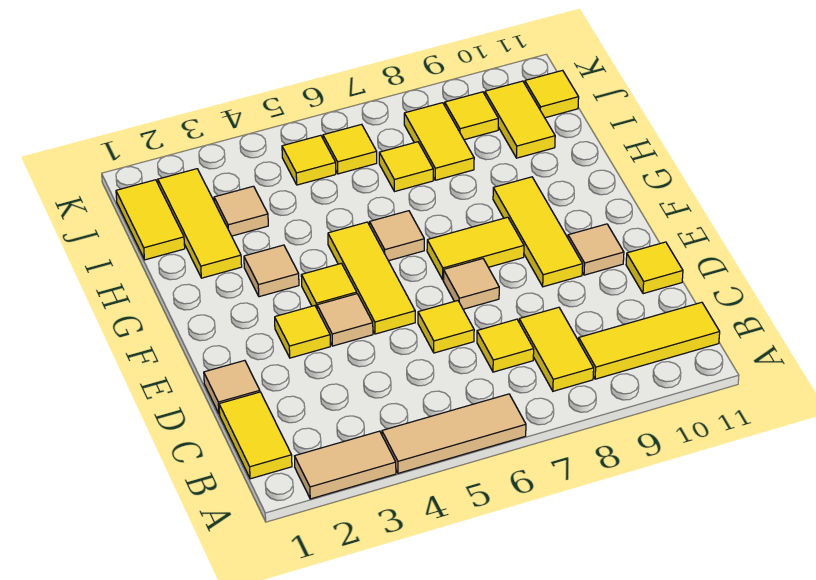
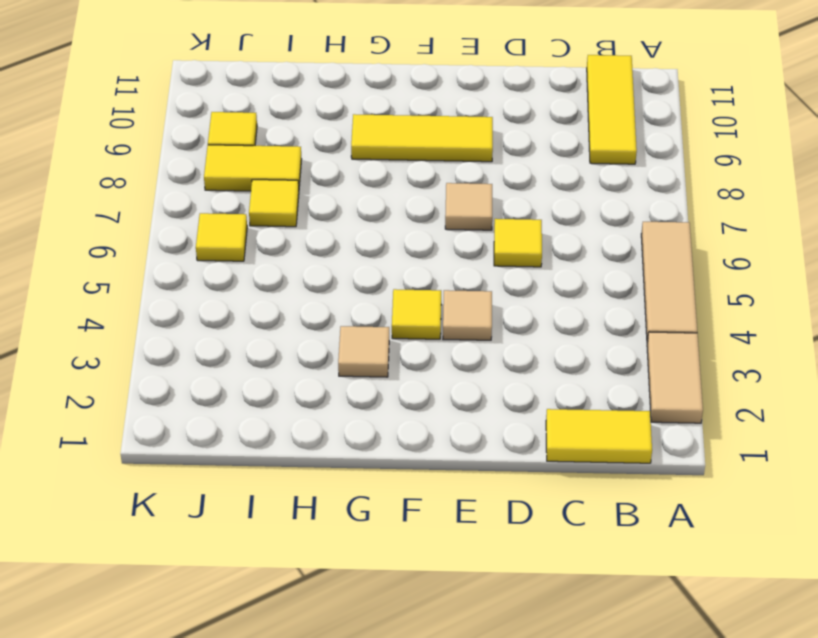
none -> yellow 1x2 tile [519,307,594,391]
none -> yellow 1x1 tile [477,319,534,372]
none -> tan 1x1 tile [204,360,260,414]

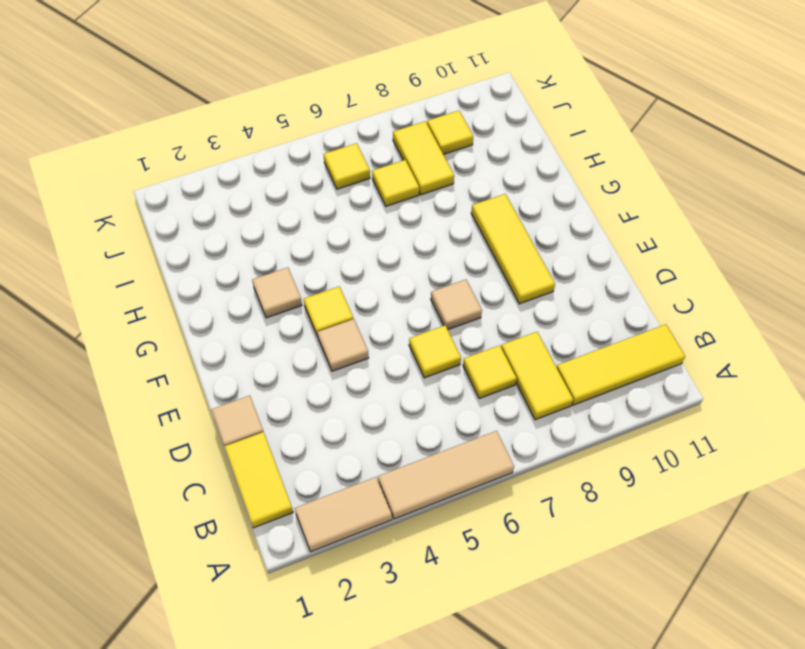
none -> yellow 1x1 tile [626,242,683,294]
none -> yellow 1x1 tile [275,306,330,358]
none -> yellow 1x3 tile [328,222,415,334]

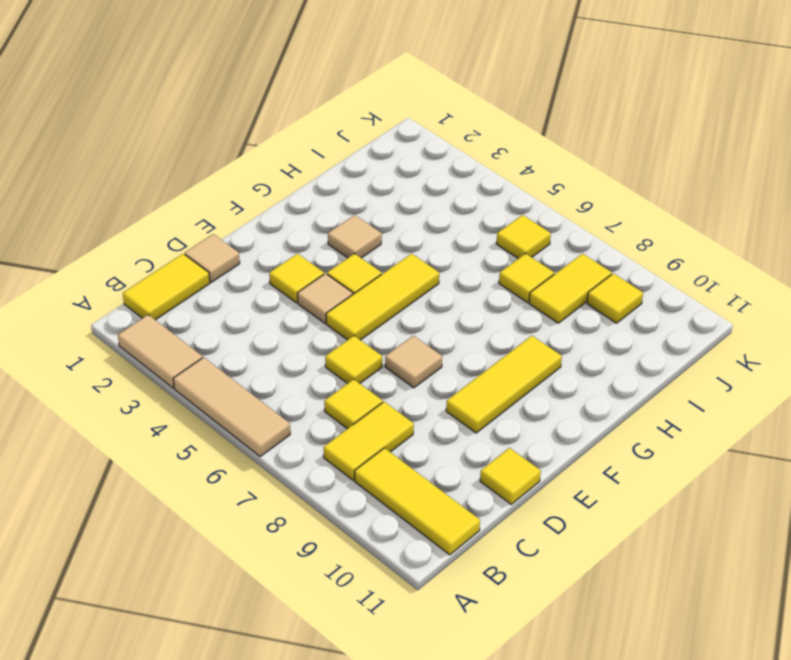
none -> tan 1x1 tile [568,224,624,275]
none -> yellow 1x2 tile [427,217,524,280]
none -> tan 1x1 tile [370,211,424,261]

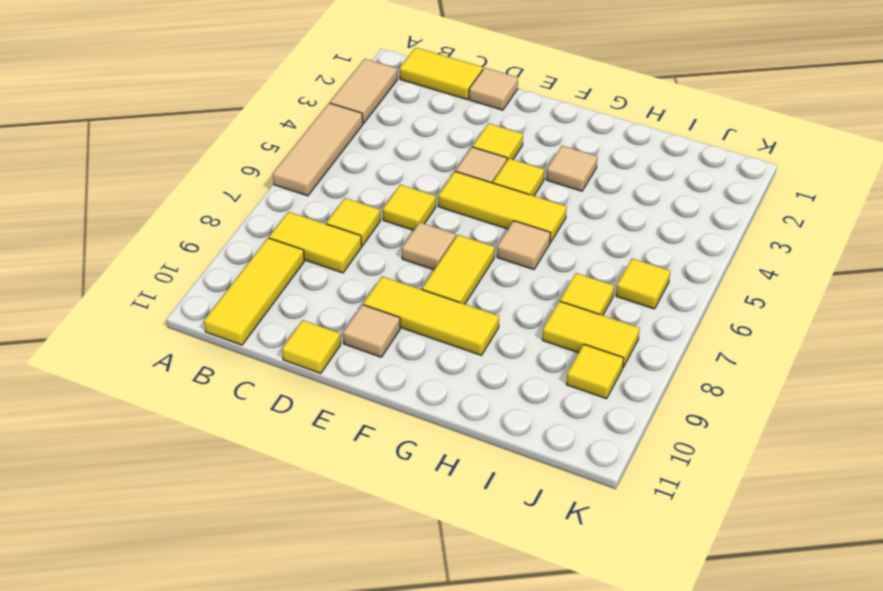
none -> yellow 1x3 tile [158,169,242,278]
none -> yellow 1x2 tile [116,180,185,260]
none -> tan 1x1 tile [214,186,268,236]

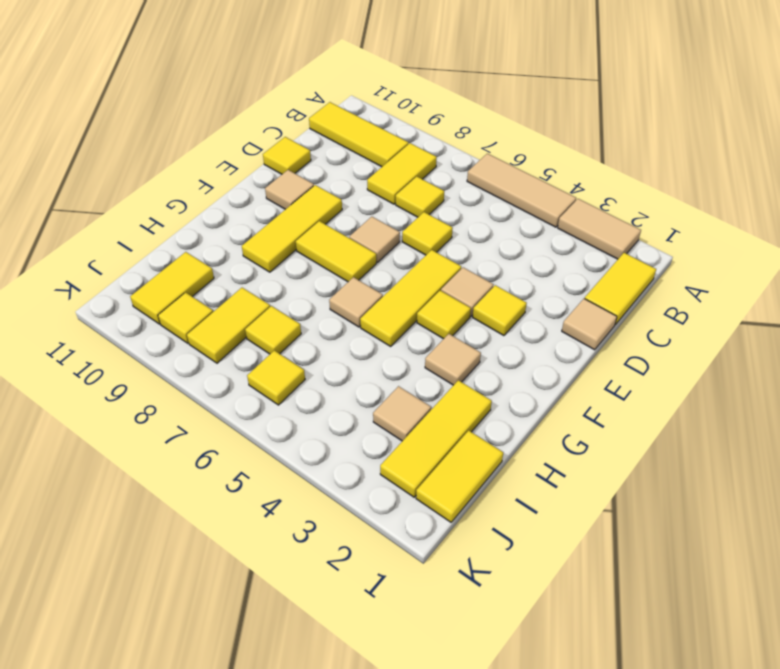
none -> yellow 1x1 tile [282,135,336,185]
none -> yellow 1x1 tile [525,70,579,118]

